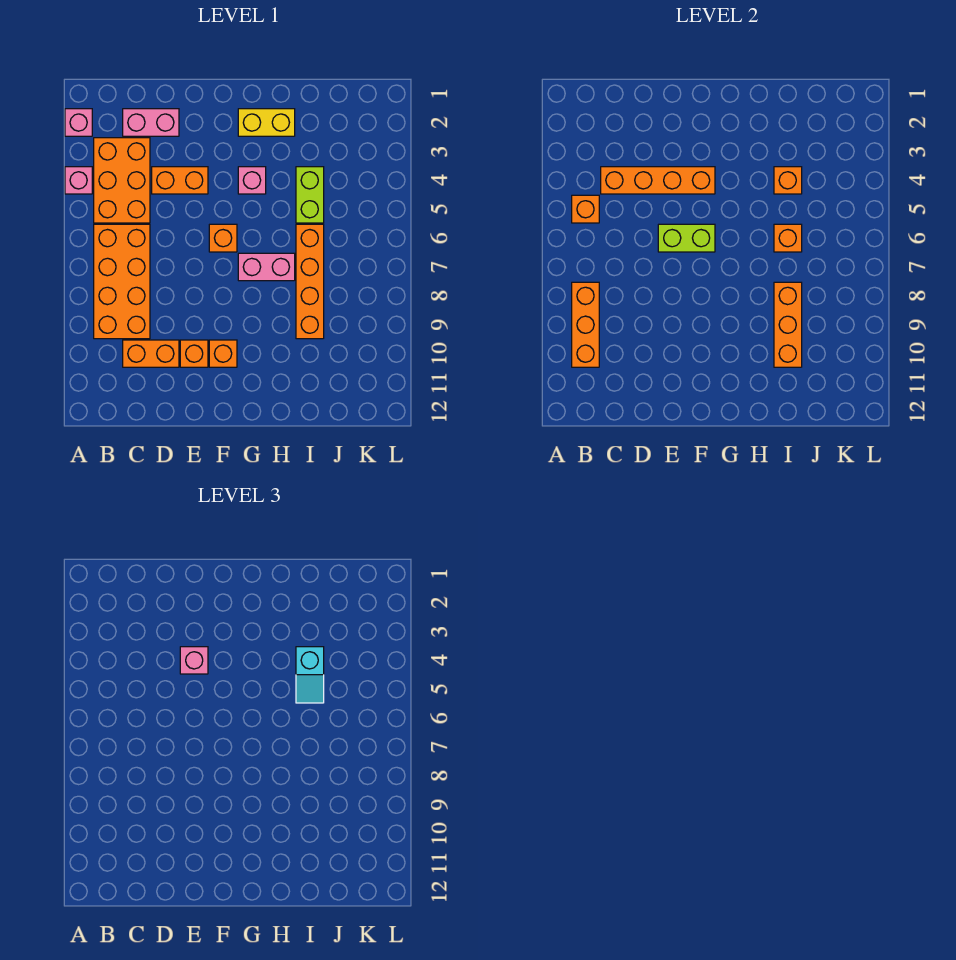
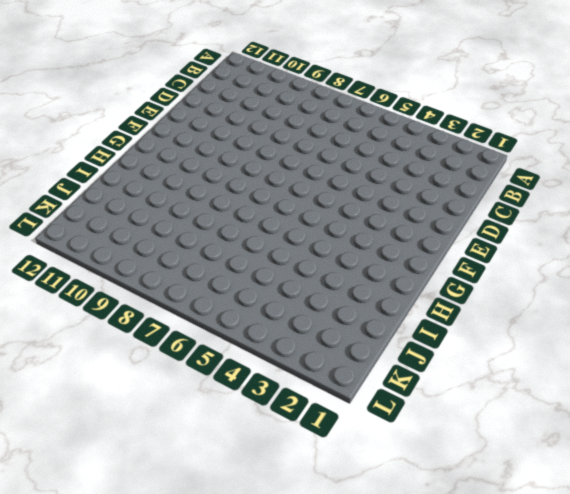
none -> pink 1x1 brick [65,109,92,136]
none -> pink 1x1 brick [65,167,92,194]
none -> orange 2x3 brick [94,138,150,223]

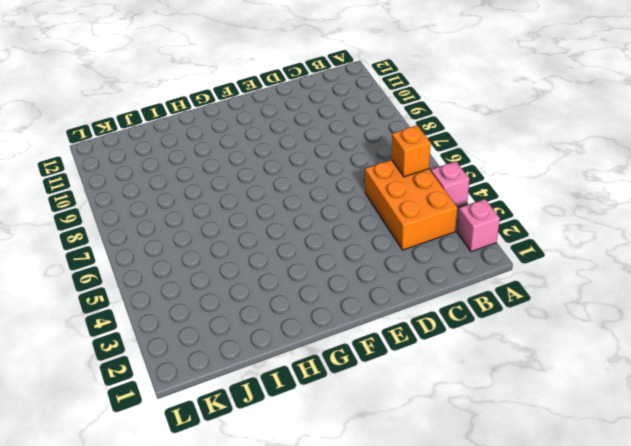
none -> orange 2x4 brick [94,224,150,339]
none -> pink 1x2 brick [123,109,179,136]
none -> orange 1x2 brick [123,340,179,367]

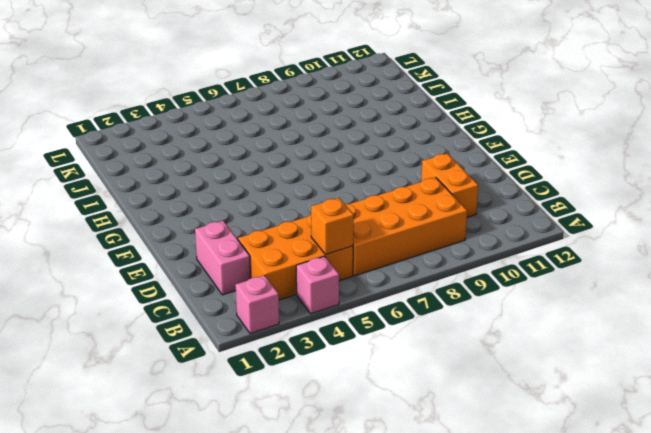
none -> orange 1x2 brick [152,167,208,194]
none -> orange 1x1 brick [180,340,208,367]
none -> orange 1x1 brick [209,224,237,252]

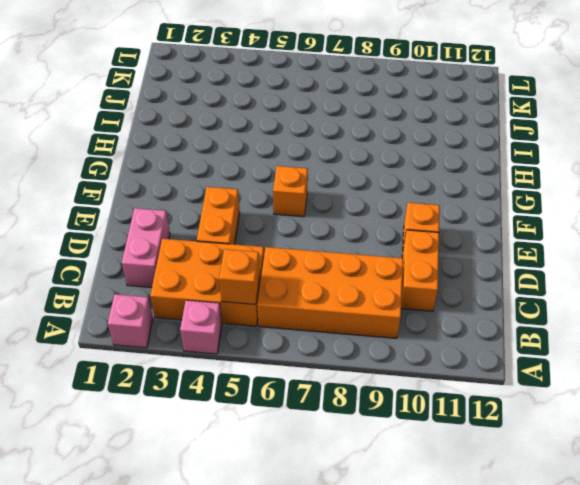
none -> orange 1x1 brick [209,340,237,367]
none -> yellow 1x2 brick [238,109,295,136]
none -> pink 1x1 brick [238,167,266,194]

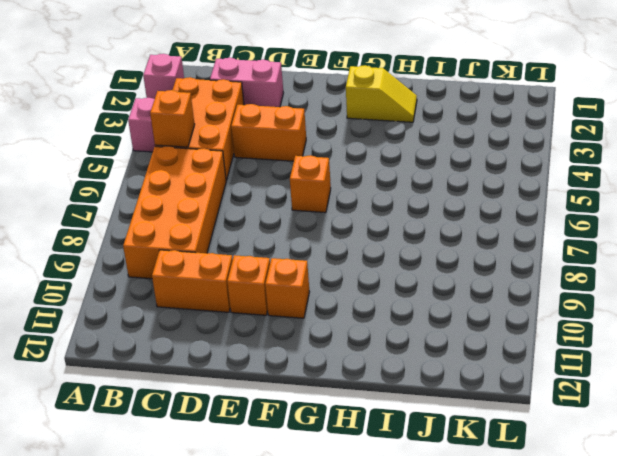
yellow 1x2 slope [346,65,417,122] -> yellow 1x2 brick [238,109,295,136]
none -> pink 1x1 brick [238,167,266,194]
none -> pink 1x2 brick [238,253,295,281]
none -> lime 1x2 brick [296,167,324,223]

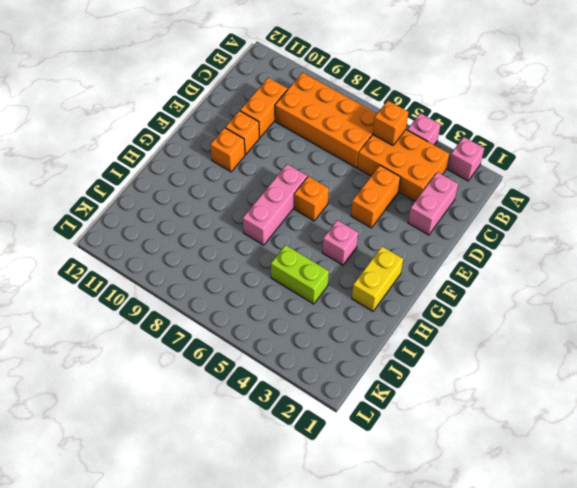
pink 1x3 brick [243,164,307,245] -> pink 1x2 brick [238,253,295,281]
none -> orange 1x4 brick [296,224,324,339]
none -> orange 1x3 brick [572,282,599,367]
none -> orange 1x4 brick [601,167,715,194]

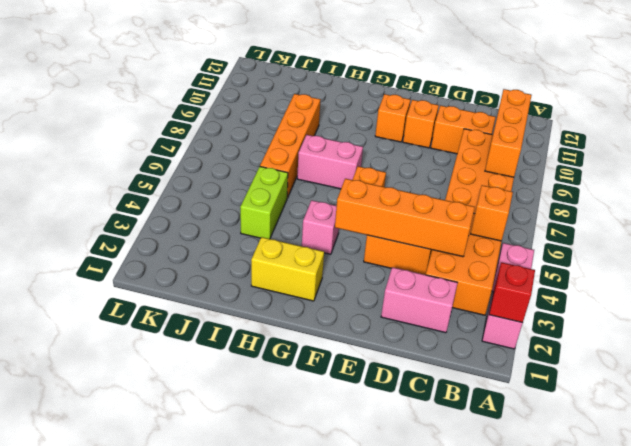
red 1x1 brick [489,262,535,323] -> none
none -> lime 1x2 brick [658,224,715,252]
none -> orange 1x1 brick [774,167,802,194]
none -> orange 1x1 brick [774,224,802,252]

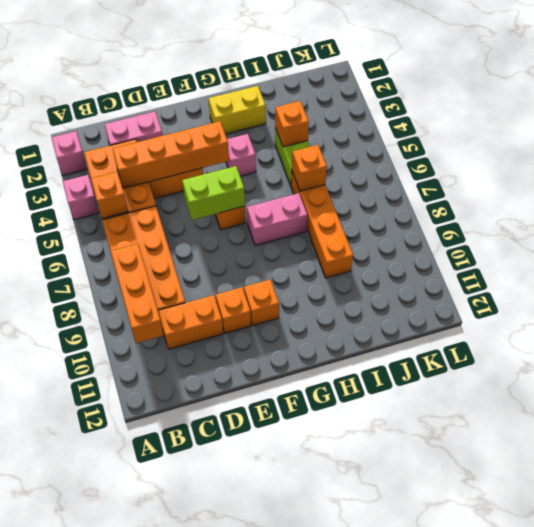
none -> orange 1x3 brick [774,282,802,367]
none -> pink 1x1 brick [180,647,208,674]
none -> cyan 1x2 slope [296,647,324,703]

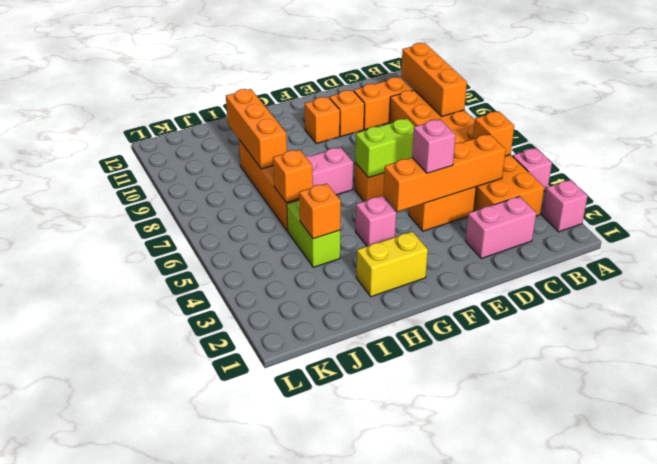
none -> cyan 1x2 slope [296,647,324,703]

